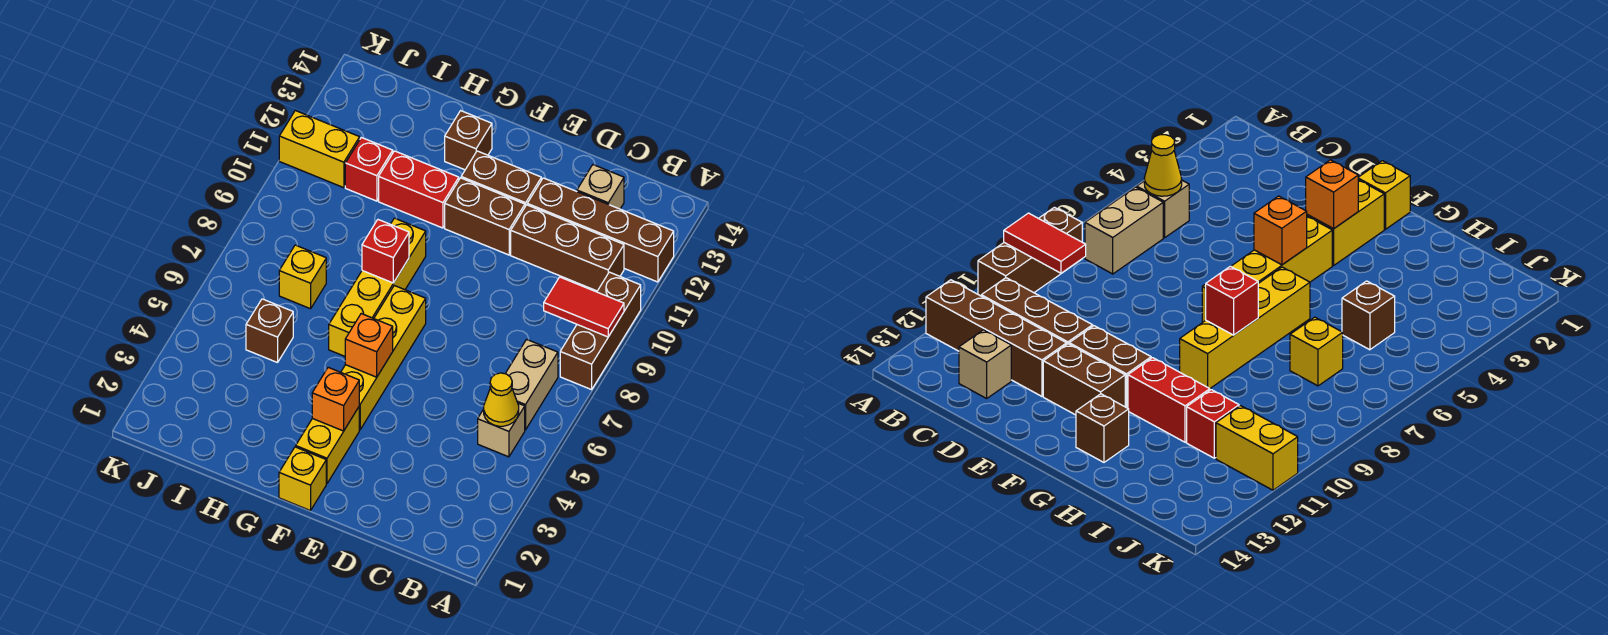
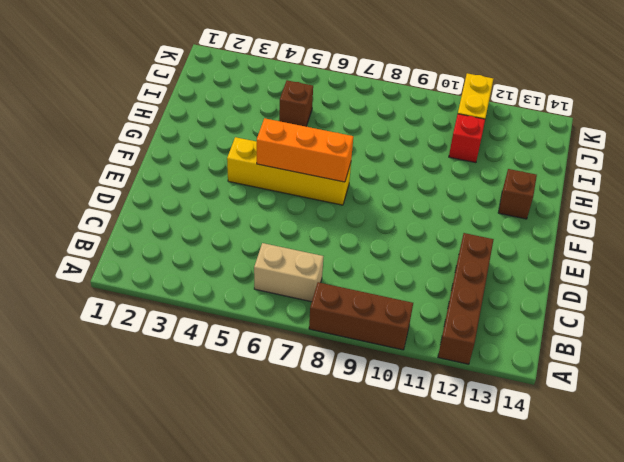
orange 1x3 brick [257,118,353,182] -> orange 1x1 brick [345,314,393,377]
none -> tan 1x1 brick [478,403,525,457]
none -> brown 1x3 brick [511,205,624,291]
none -> tan 1x1 brick [577,165,624,209]

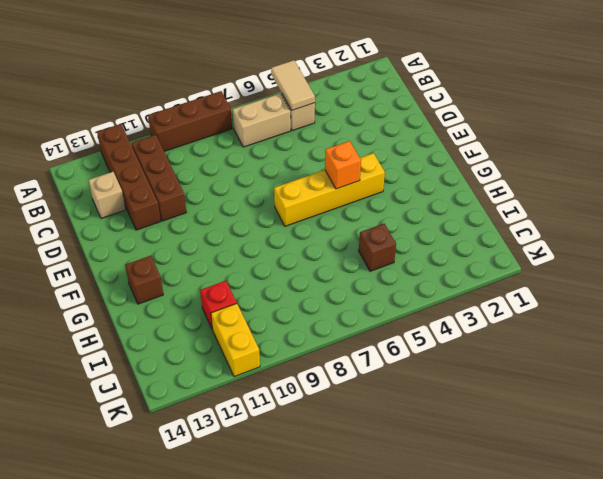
tan 1x2 tile [271,60,315,110] -> yellow 1x1 cone [484,373,519,426]
none -> brown 1x2 brick [445,178,525,255]
none -> brown 1x2 brick [461,151,541,206]
none -> yellow 1x1 brick [279,447,326,511]

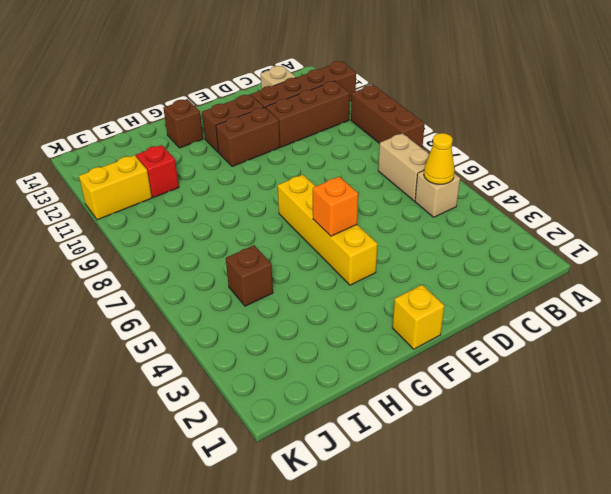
none -> yellow 1x2 brick [296,407,359,484]
none -> yellow 1x4 brick [329,218,426,356]
none -> red 1x2 brick [379,151,459,228]

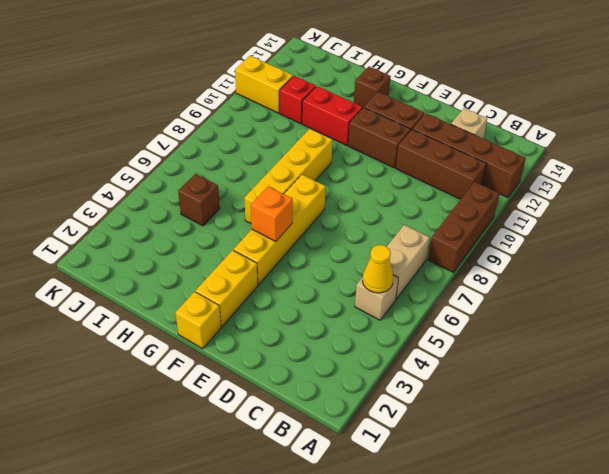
none -> yellow 1x1 brick [279,245,326,309]
none -> red 1x2 tile [544,277,624,337]
none -> orange 1x1 brick [312,367,359,431]

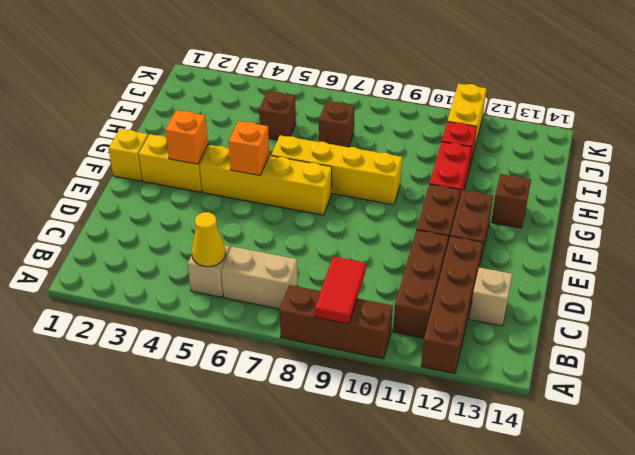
brown 1x1 brick [319,101,355,147] -> yellow 1x1 brick [279,245,326,309]
none -> red 1x1 brick [362,220,409,283]

